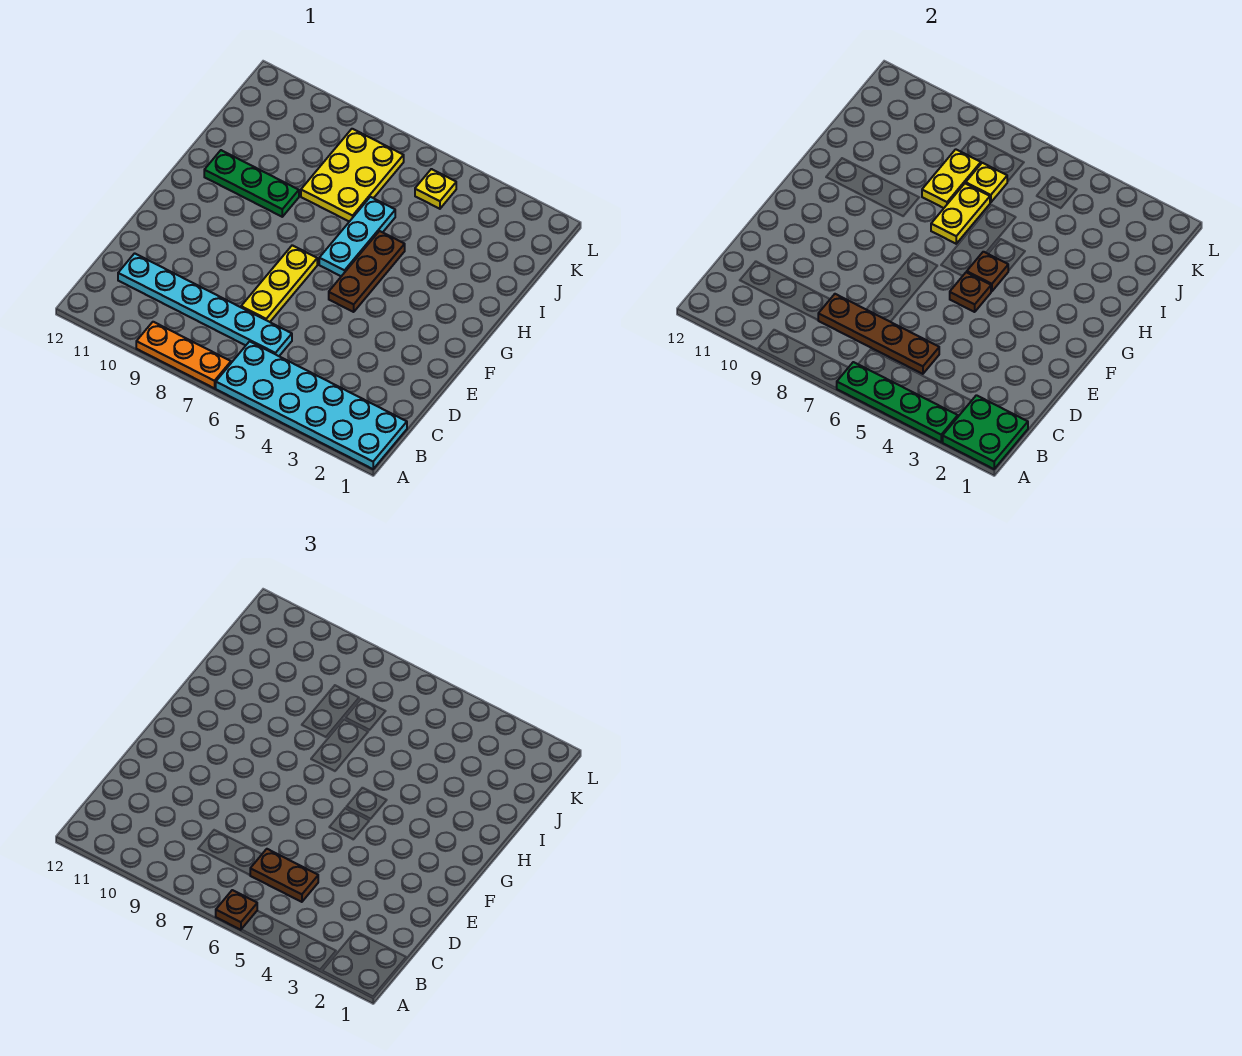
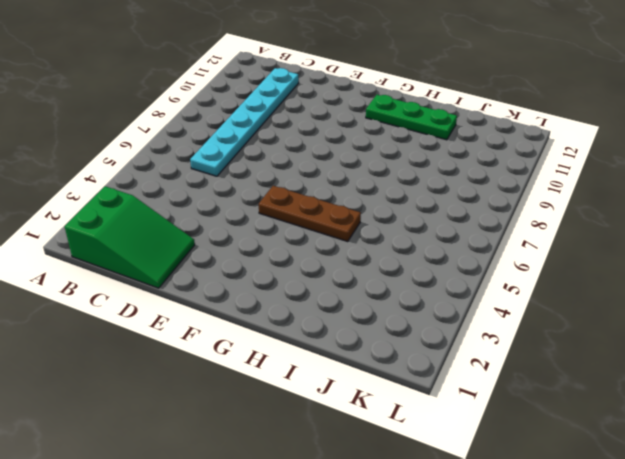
green 2x3 slope [65,186,195,288] -> cyan 2x6 plate [216,341,407,469]
green 1x3 plate [366,95,457,140] -> green 1x3 plate turned to [204,150,299,217]
none -> orange 1x3 plate [136,322,231,388]
none -> yellow 1x3 plate [241,245,317,322]
none -> cyan 1x3 plate [319,197,395,276]

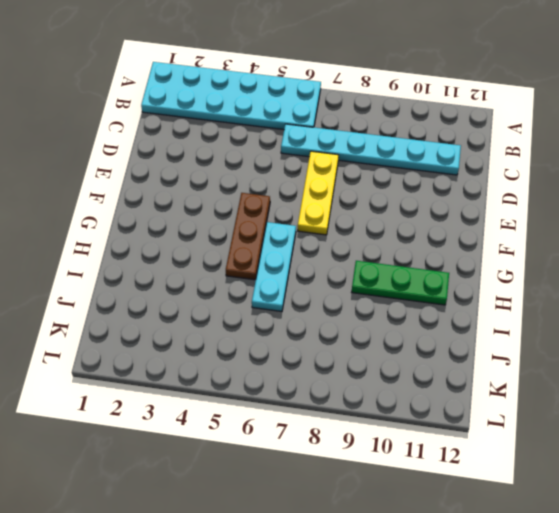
none -> orange 1x3 plate [136,322,231,388]
none -> yellow 2x3 plate [301,129,404,222]
none -> yellow 1x1 plate [415,169,456,209]

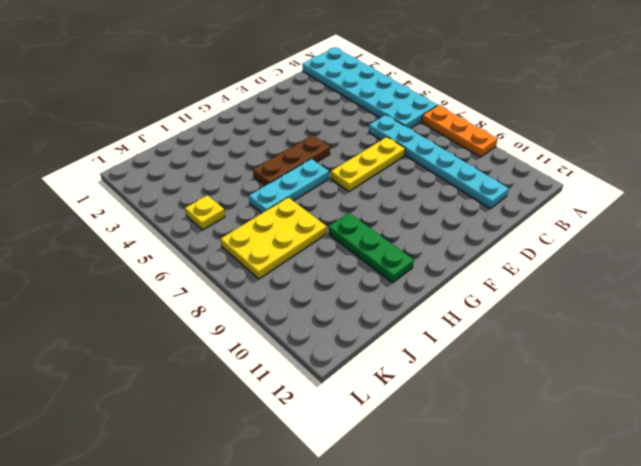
none -> green 2x2 plate [942,395,1028,469]
none -> green 1x4 plate [837,362,958,442]
none -> brown 1x4 plate [818,294,939,374]

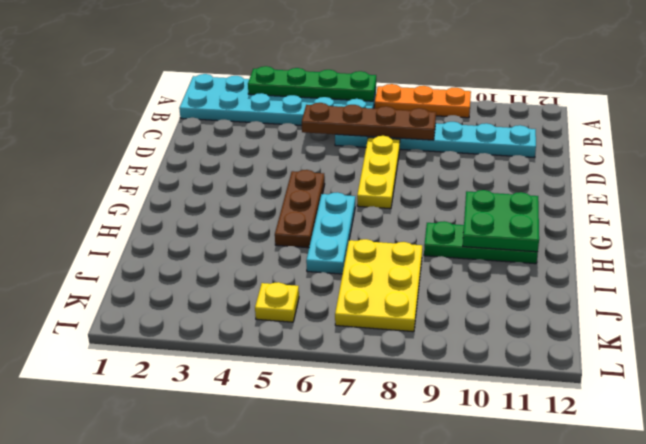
green 2x2 plate [463,190,539,252] -> green 2x2 plate moved to [942,395,1028,469]
none -> brown 1x1 plate [950,272,991,312]
none -> brown 1x1 plate [967,252,1008,291]
none -> yellow 1x2 plate [931,183,990,244]

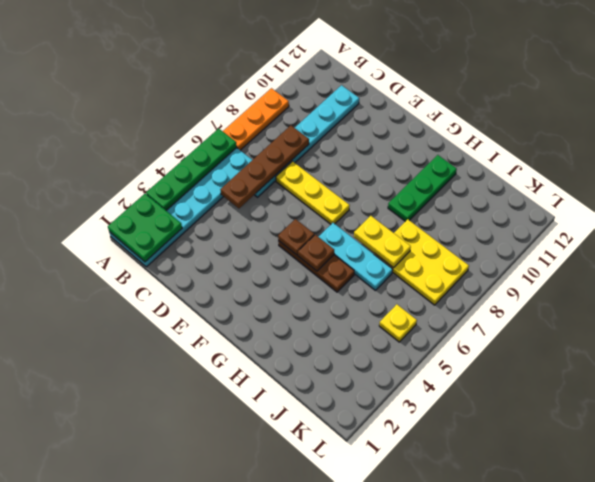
none -> yellow 1x2 plate [922,149,981,208]
none -> yellow 1x1 plate [966,163,1007,203]
none -> brown 1x1 plate [216,890,257,930]

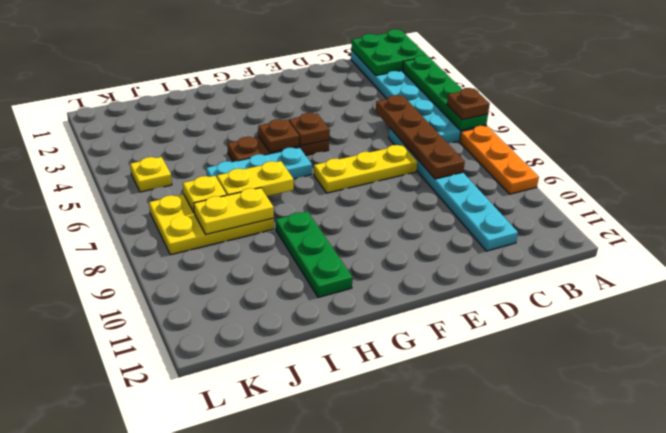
none -> brown 1x2 plate [250,849,318,902]

